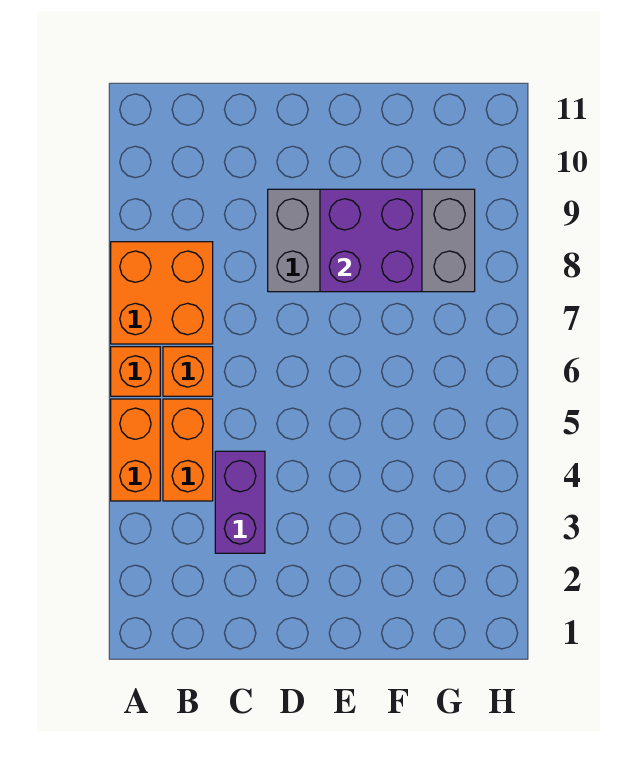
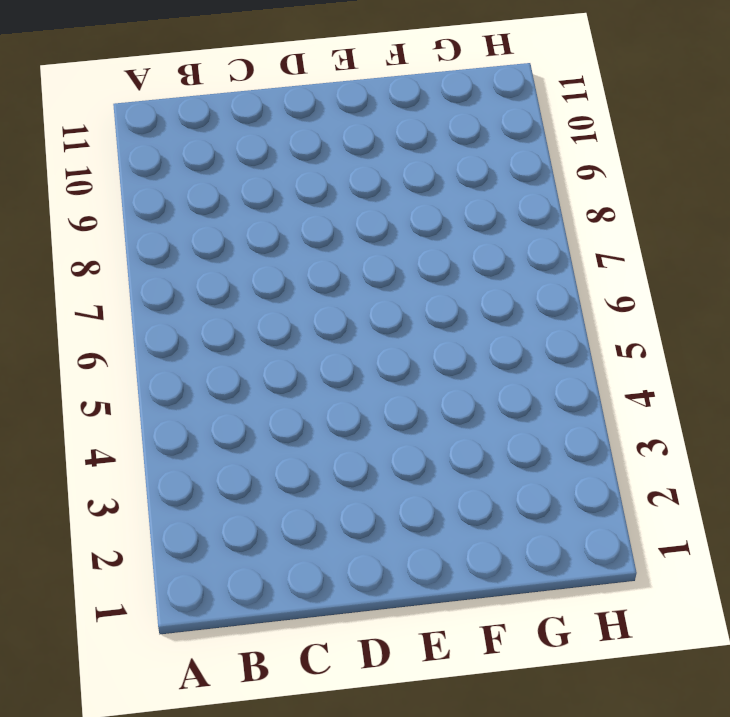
none -> orange 1x2 brick [111,399,160,501]
none -> orange 1x1 brick [111,347,160,396]

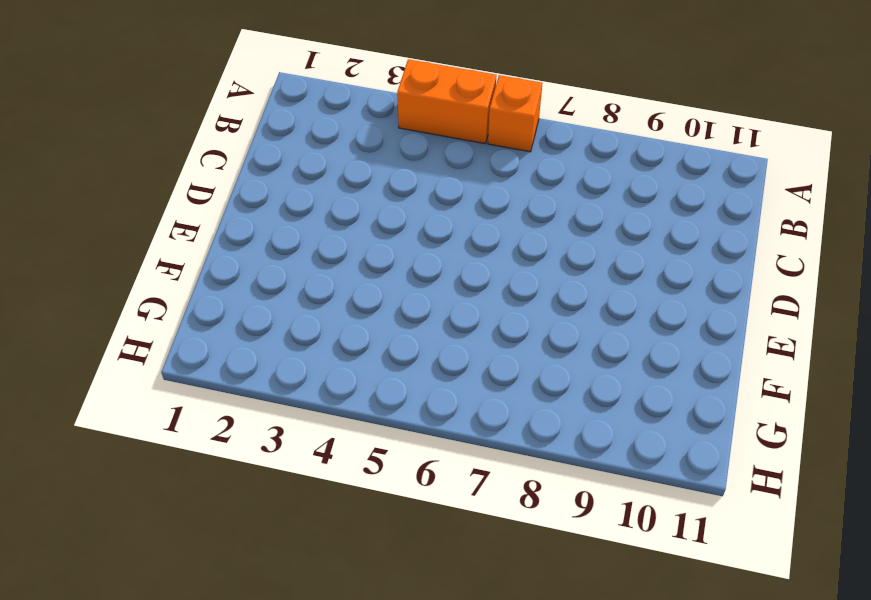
none -> orange 2x2 brick [111,242,213,344]
none -> orange 1x2 brick [163,399,213,501]

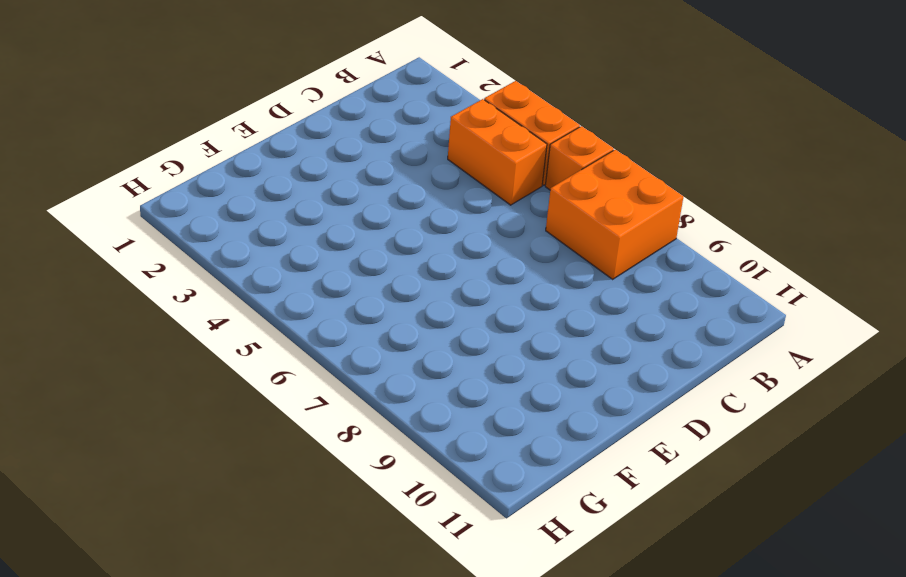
none -> orange 1x1 brick [163,347,213,396]
none -> purple 1x2 brick [215,451,265,553]

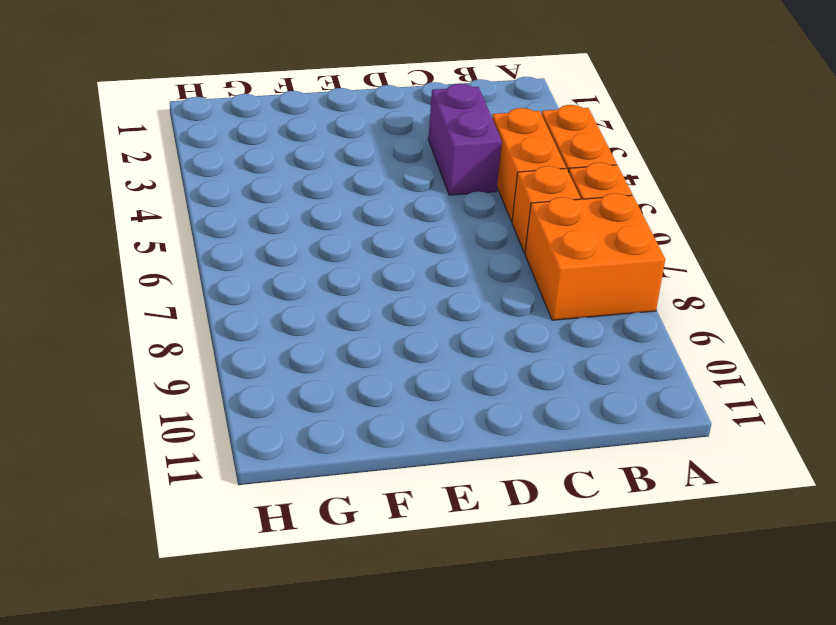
none -> grey 2x4 brick [268,189,475,292]
none -> purple 2x2 brick [320,189,422,292]

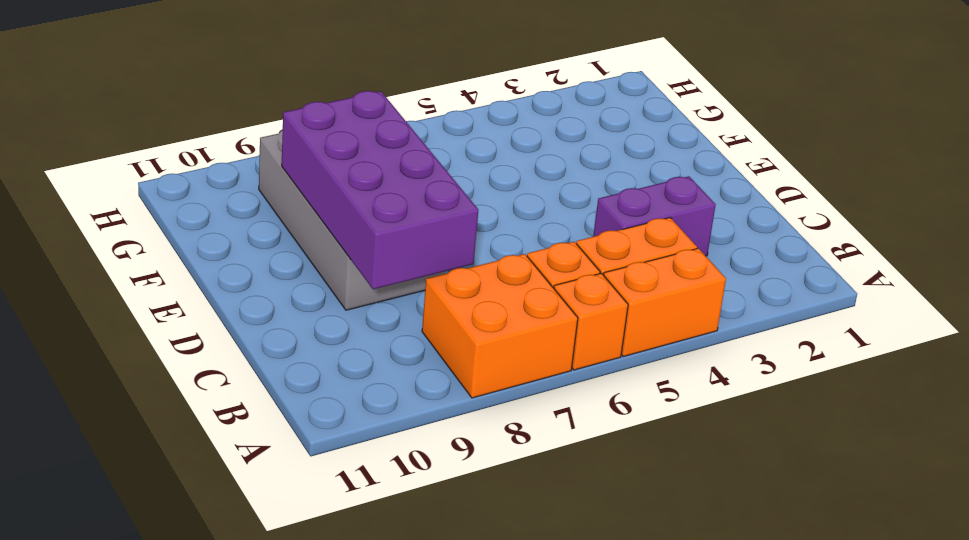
purple 2x4 brick [282,91,478,289] -> purple 2x2 brick [320,189,422,292]

